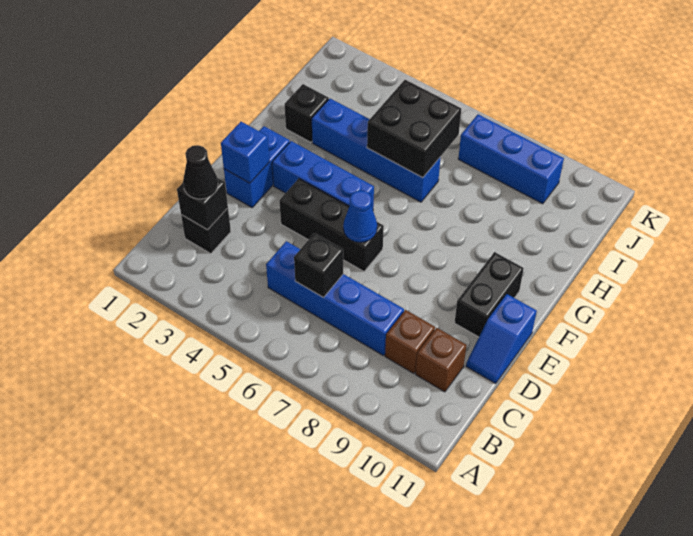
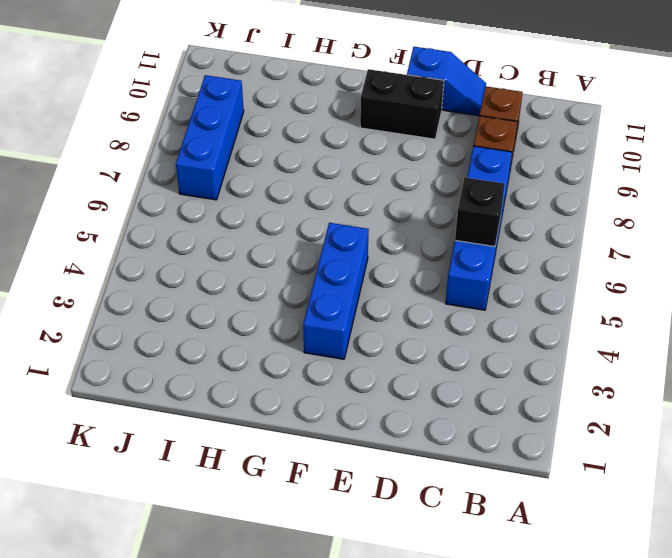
none -> black 1x1 brick [181,208,231,254]
none -> blue 1x2 brick [224,126,290,207]
none -> black 1x3 brick [279,179,384,271]

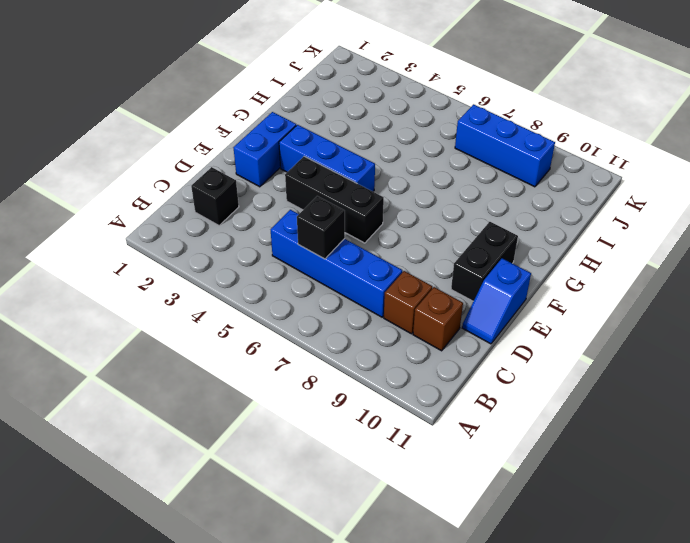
none -> black 1x1 brick [284,84,329,142]
none -> blue 1x4 brick [312,99,441,202]
none -> black 1x1 brick [177,178,228,230]

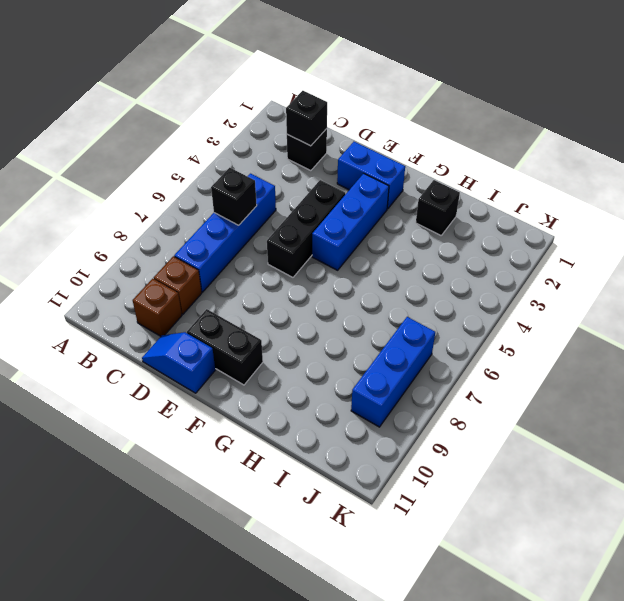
none -> blue 1x4 brick [312,99,441,202]
none -> blue 1x1 brick [221,122,270,183]
none -> blue 1x1 cone [343,190,377,243]

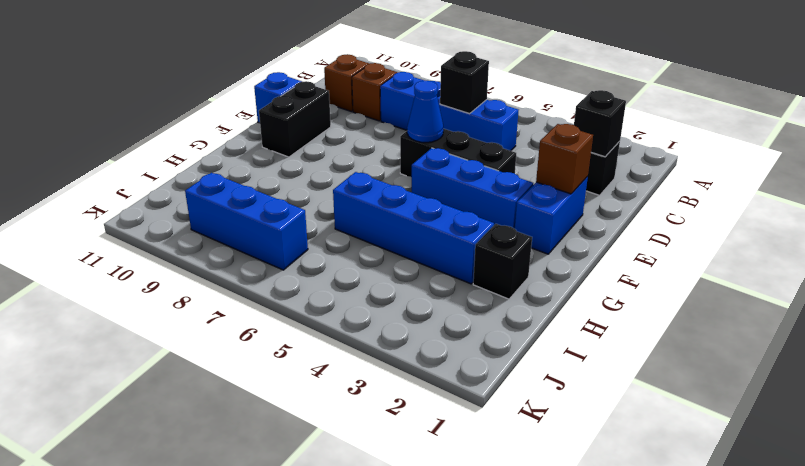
brown 1x1 brick [536,124,593,194] -> blue 1x1 brick [221,122,270,183]
none -> black 2x2 brick [367,80,461,178]
none -> black 1x1 cone [183,145,218,199]

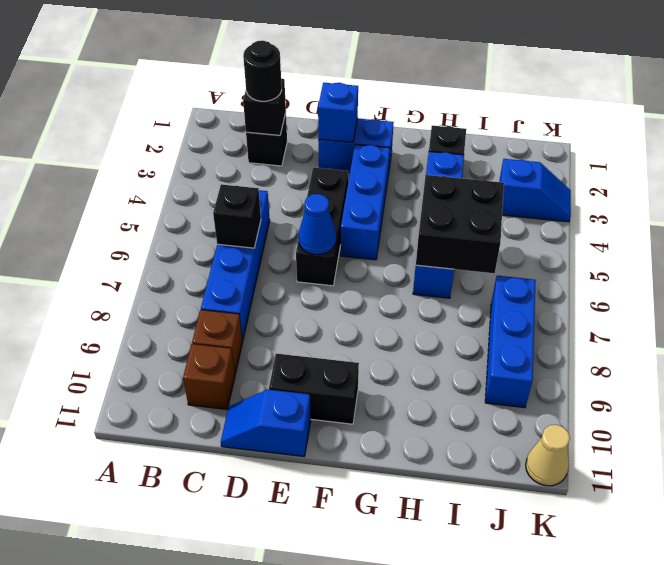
black 1x1 round brick [243,41,282,101] -> black 1x1 cone [183,145,218,199]
blue 1x2 slope [499,159,571,222] -> none
tan 1x1 cone [526,425,570,486] -> none

